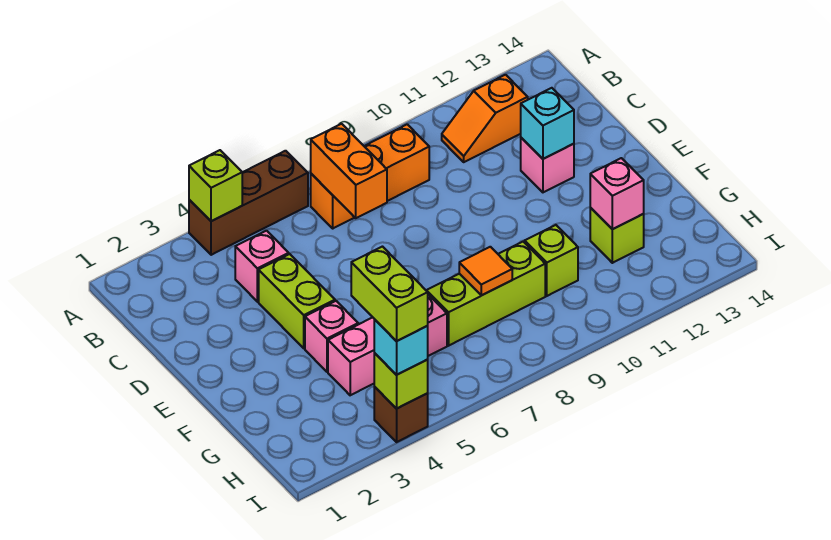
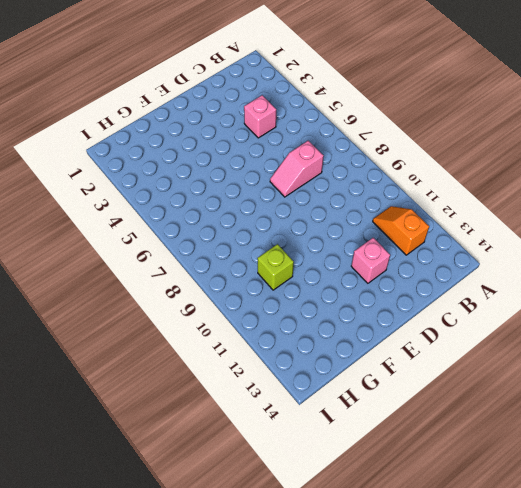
pink 1x2 slope [270,141,323,197] -> none
none -> brown 1x3 brick [189,151,308,255]
none -> orange 1x3 brick [311,124,429,228]
none -> lime 1x2 brick [259,254,335,348]

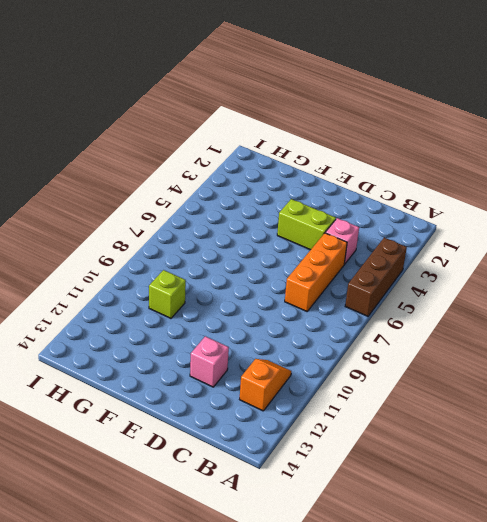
orange 1x3 brick [285,233,347,311] -> orange 1x3 brick moved to [311,124,429,228]
none -> pink 1x1 brick [305,301,358,372]
none -> pink 1x3 brick [328,295,447,395]
none -> lime 1x3 brick [426,242,545,346]

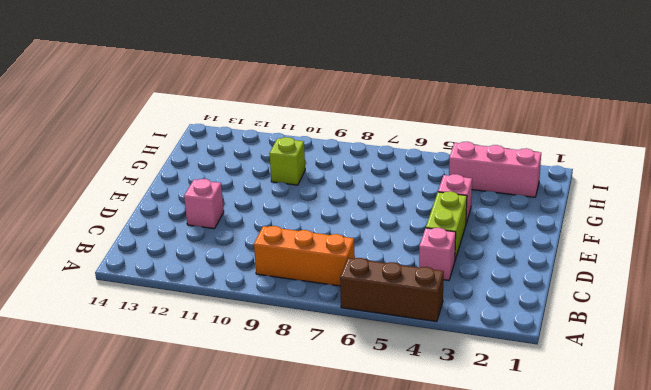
pink 1x3 brick [449,142,541,197] -> pink 1x3 brick moved to [328,295,447,395]
none -> orange 1x2 slope [442,75,528,162]
none -> lime 1x3 brick [426,242,545,346]
none -> lime 1x1 brick [590,208,644,263]

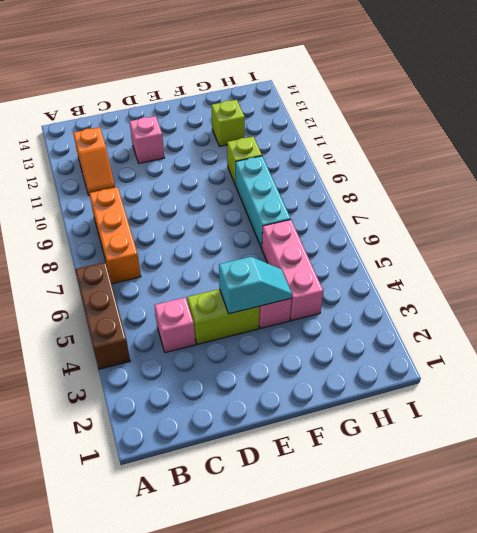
cyan 1x2 slope [219,257,292,314] -> none
cyan 1x3 brick [236,156,291,248] -> lime 1x3 brick [426,242,545,346]
none -> brown 1x1 brick [374,387,428,442]
none -> lime 1x1 brick [189,150,242,221]
none -> orange 1x2 brick [311,124,387,218]

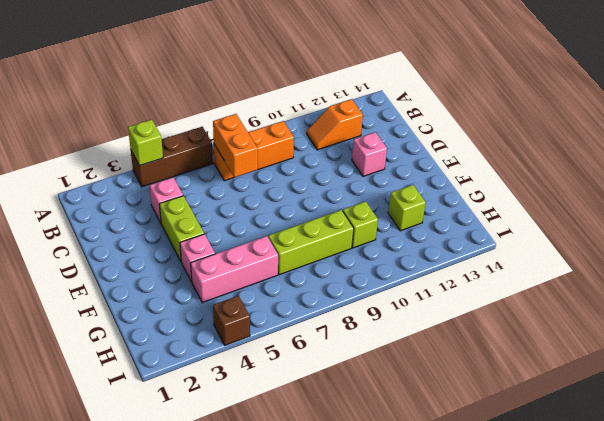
none -> cyan 1x1 brick [521,88,574,159]
none -> orange 1x1 tile [459,247,512,295]
none -> pink 1x1 brick [590,158,644,229]

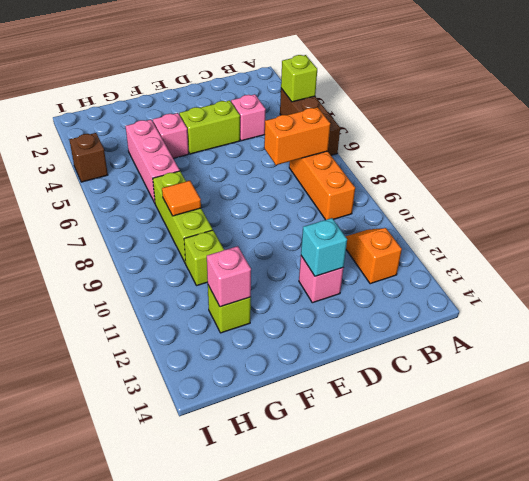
none -> lime 1x1 brick [374,353,428,409]
none -> cyan 1x1 brick [374,320,428,375]
none -> lime 1x2 brick [351,247,428,341]

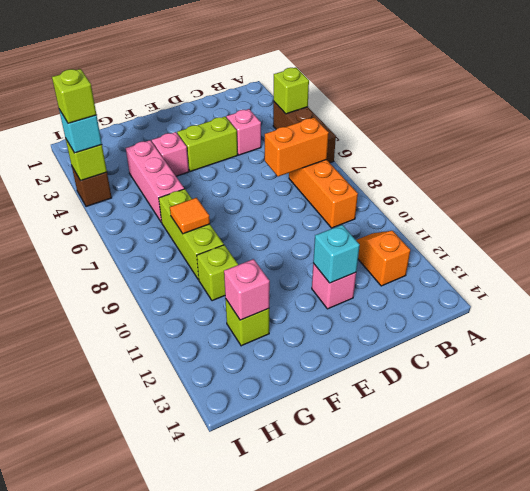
lime 1x1 brick [52,69,96,123] -> lime 1x2 brick [351,247,428,341]

